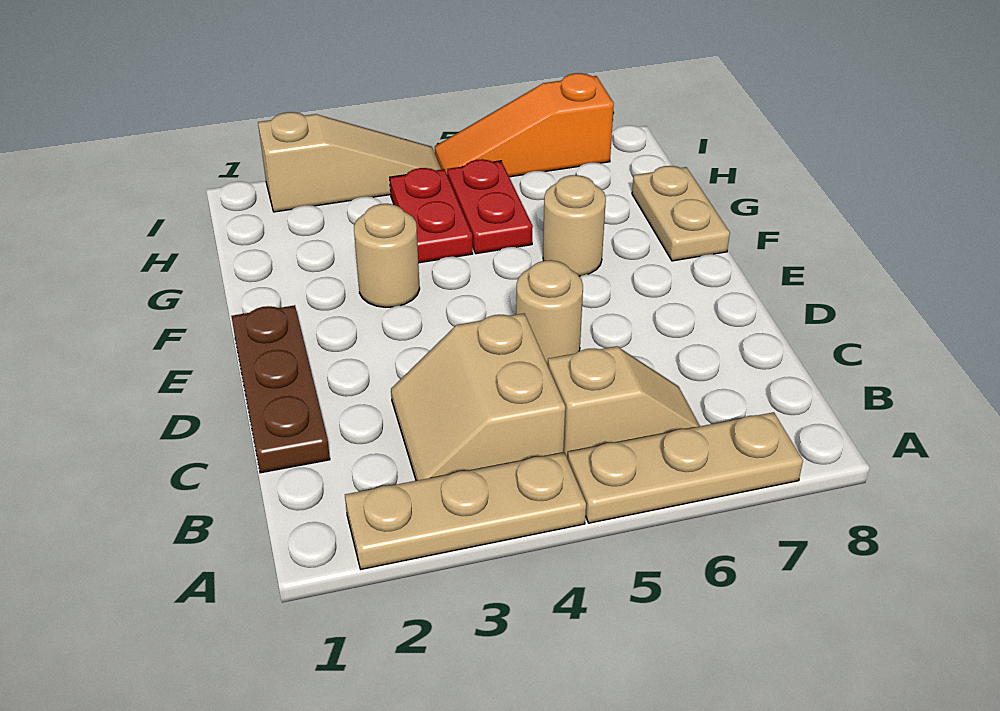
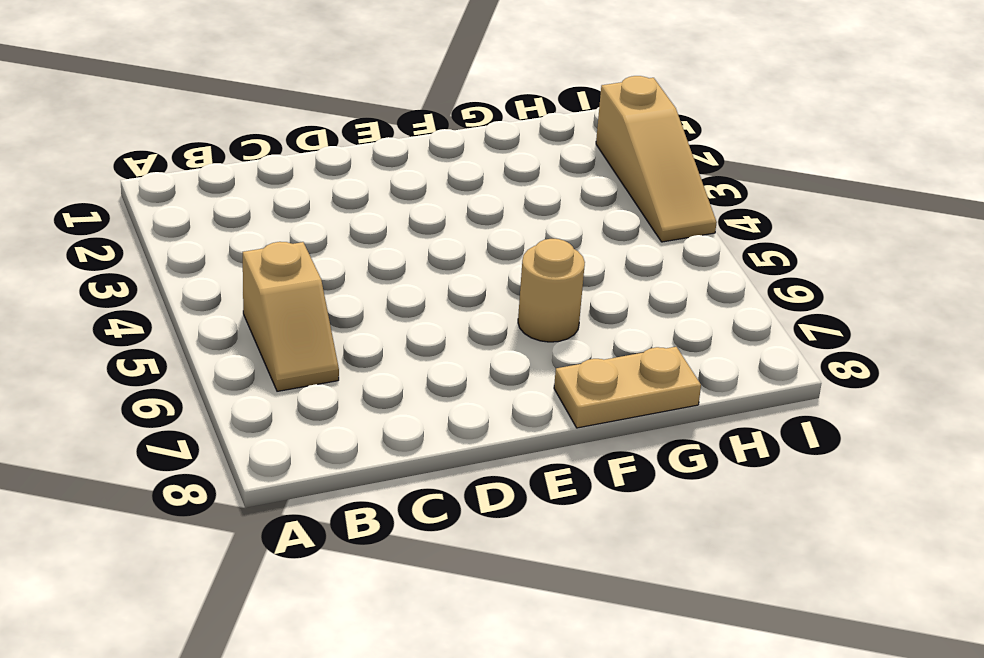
none -> tan 1x3 plate [345,453,586,569]
none -> tan 1x3 plate [568,412,803,523]
none -> tan 2x2 slope [391,314,565,481]

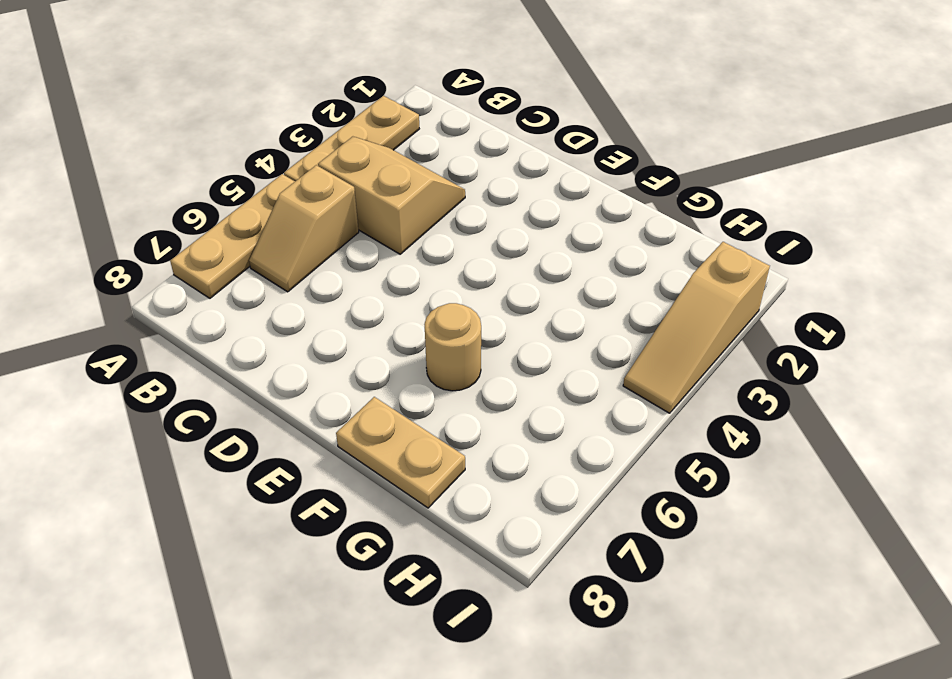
none -> brown 1x3 plate [231,305,330,473]
none -> tan 1x1 round brick [516,260,583,366]
none -> tan 1x1 round brick [354,204,420,307]

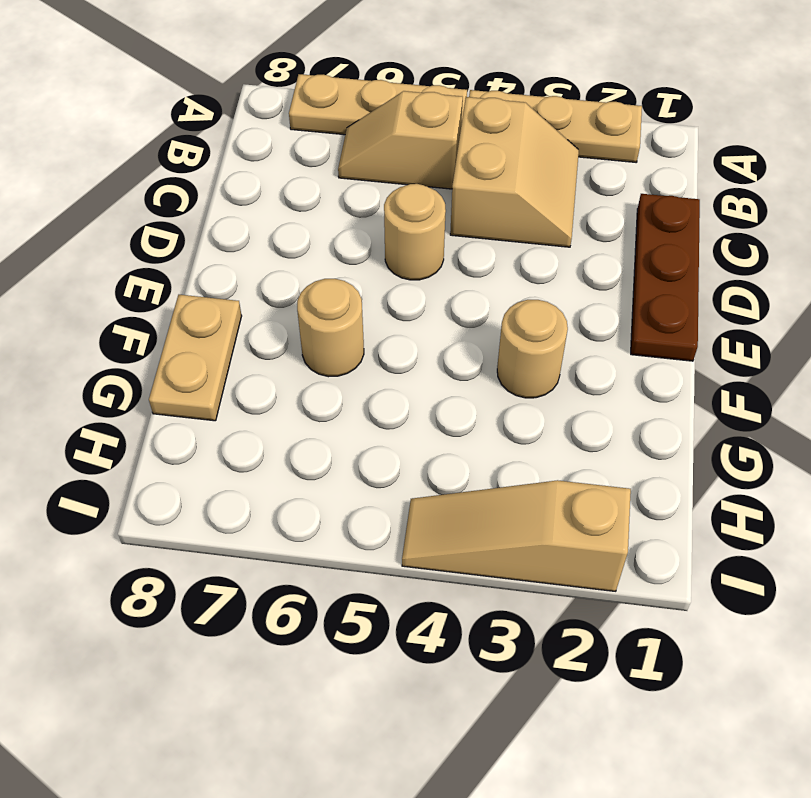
none -> red 1x2 plate [390,168,473,263]
none -> red 1x2 plate [447,159,533,254]
none -> orange 1x3 slope [435,73,614,177]

